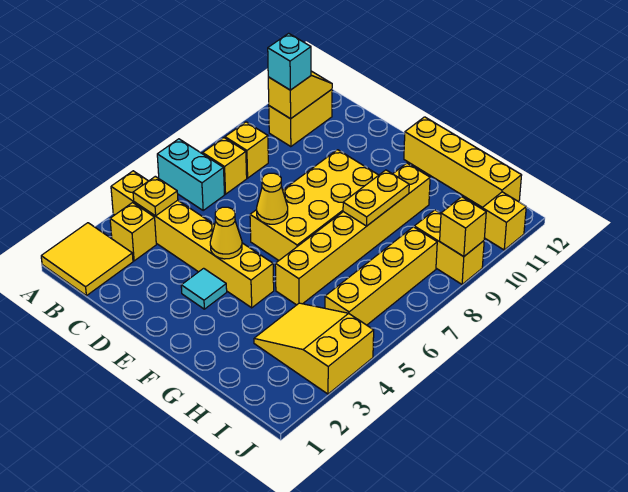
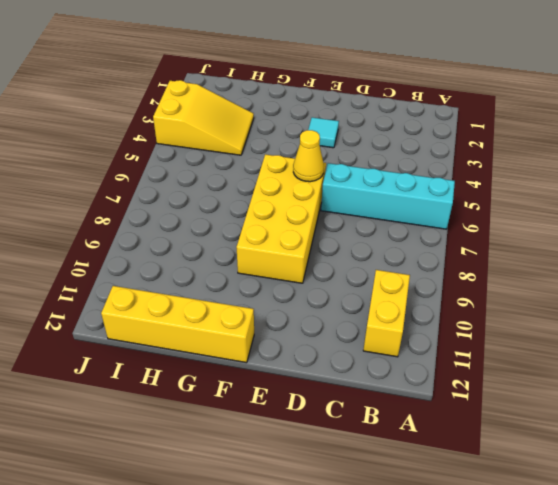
cyan 1x4 brick [321,163,455,229] -> cyan 1x2 brick [157,139,224,210]
none -> yellow 2x2 tile [41,223,133,296]
none -> yellow 1x6 brick [111,171,274,308]
none -> yellow 1x1 brick [110,203,156,261]

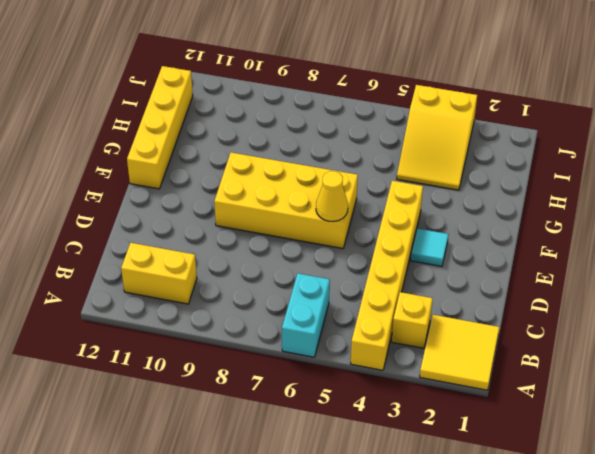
none -> yellow 1x1 brick [203,138,247,194]
none -> yellow 1x1 brick [225,122,268,178]
none -> yellow 1x6 brick [275,163,430,305]

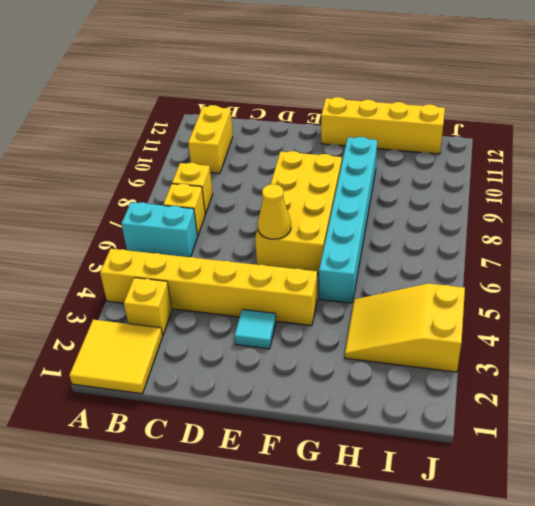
cyan 1x6 brick [319,137,377,303] -> yellow 1x6 brick [275,163,430,305]
none -> yellow 1x4 brick [325,227,437,325]
none -> yellow 1x2 brick [414,210,484,284]
none -> yellow 1x1 brick [482,192,526,250]

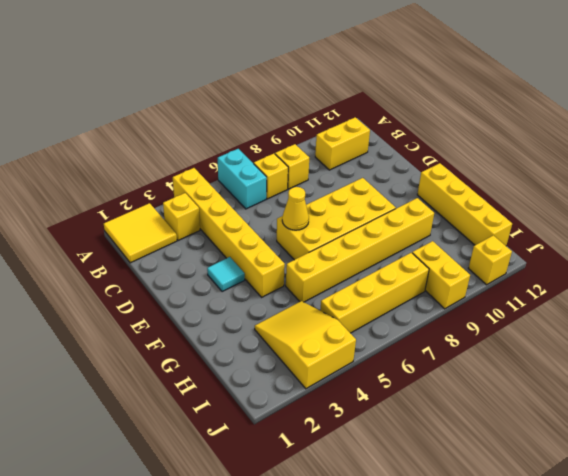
none -> yellow 1x1 plate [133,176,178,216]
none -> yellow 1x2 slope [268,71,332,119]
none -> yellow 1x1 cone [210,207,242,259]

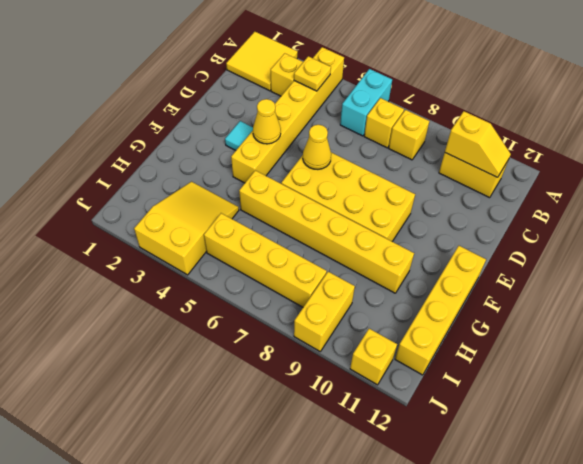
none -> yellow 1x2 plate [343,170,409,226]
none -> yellow 1x1 brick [440,197,486,257]
none -> cyan 1x1 brick [268,33,311,90]

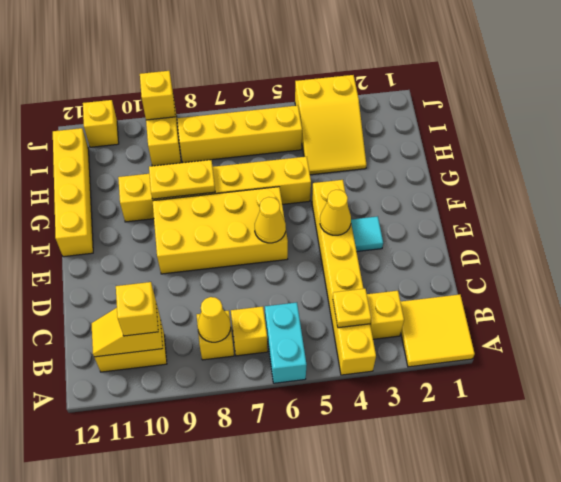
yellow 1x1 cone [197,297,231,342] -> none
yellow 1x1 brick [116,282,158,336] -> cyan 1x1 brick [268,33,311,90]

